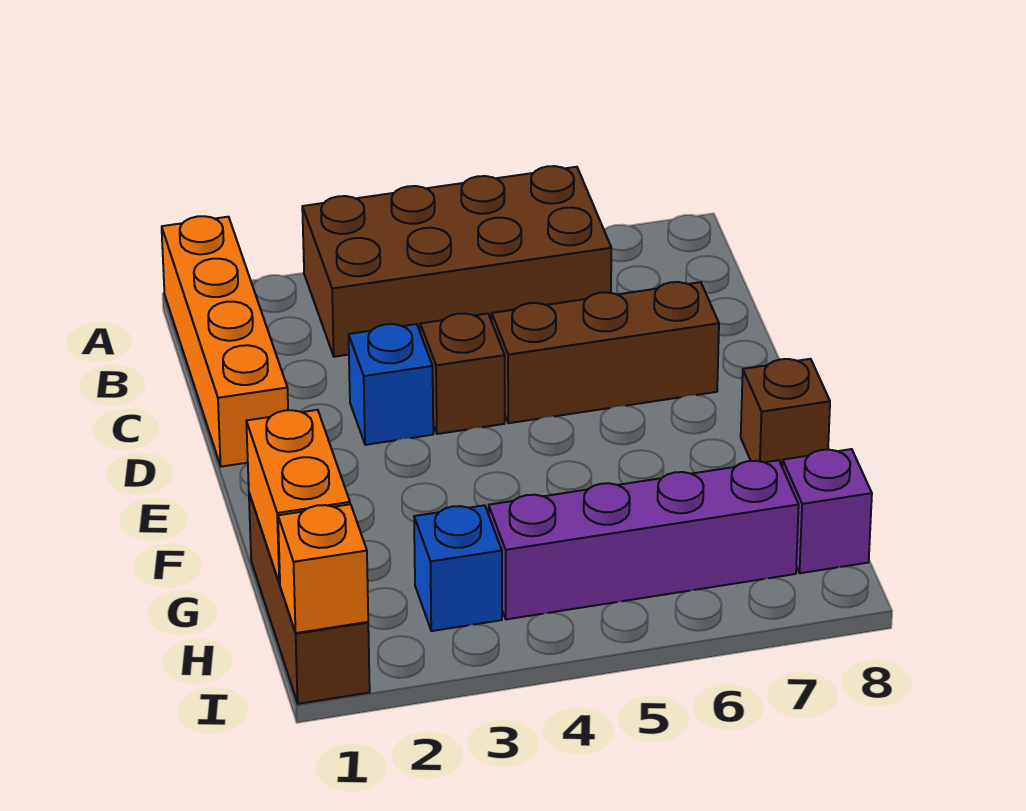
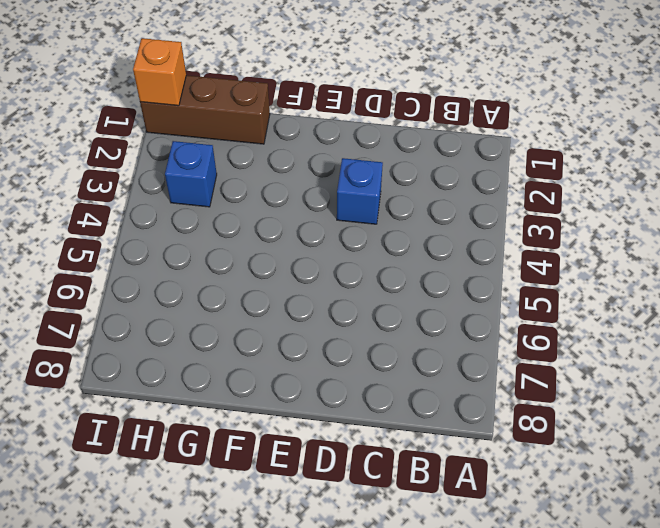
none -> orange 1x4 brick [162,216,288,467]
none -> brown 2x4 brick [302,166,611,357]
none -> brown 1x1 brick [420,313,505,434]

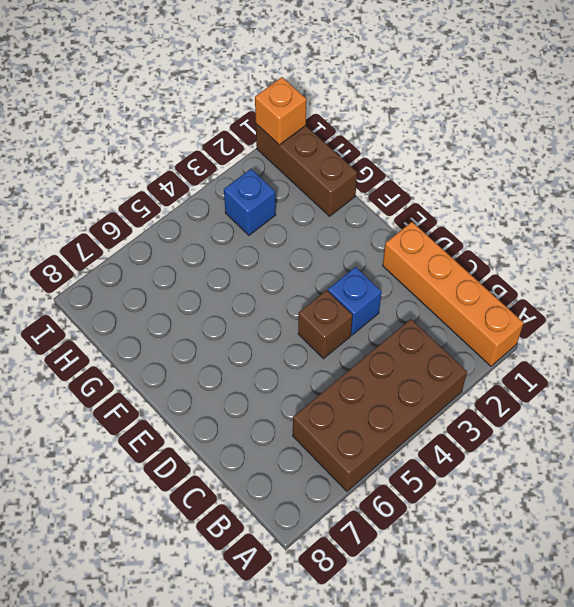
none -> brown 1x3 brick [492,282,719,423]
none -> brown 1x1 brick [741,359,830,466]
none -> purple 1x4 brick [489,460,799,619]

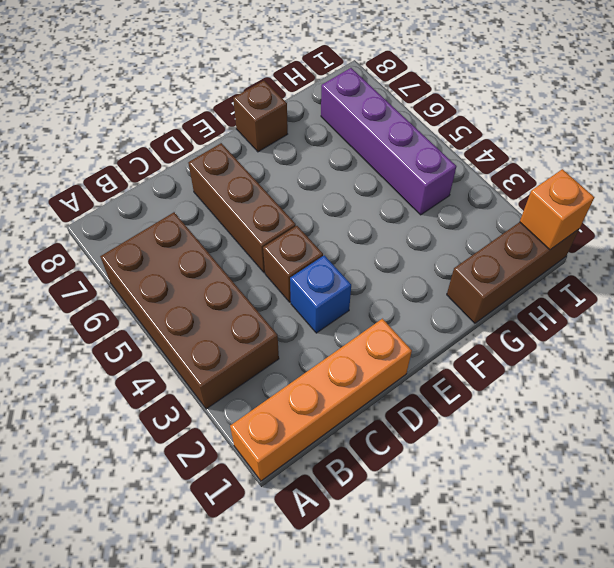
none -> blue 1x1 brick [414,505,502,631]
none -> purple 1x1 brick [782,449,872,573]
none -> orange 1x2 brick [246,410,350,584]

